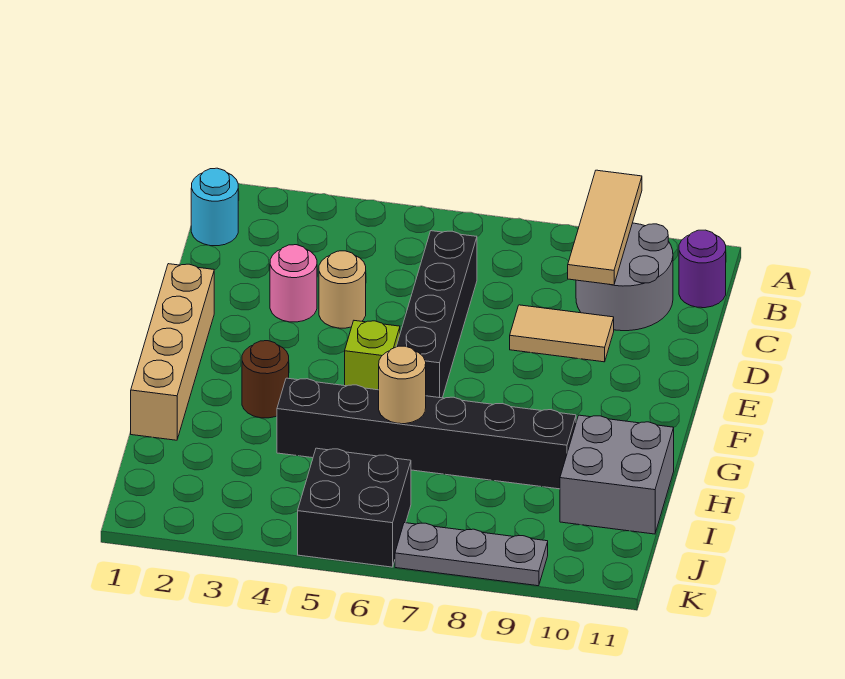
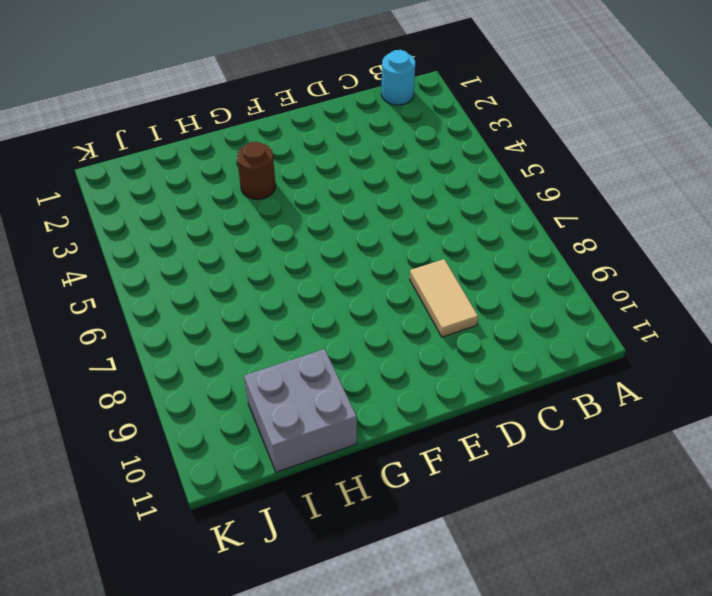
none -> grey 2x2 round brick [576,223,673,331]
none -> purple 1x1 round brick [679,230,726,308]
none -> black 1x4 brick [396,231,477,398]

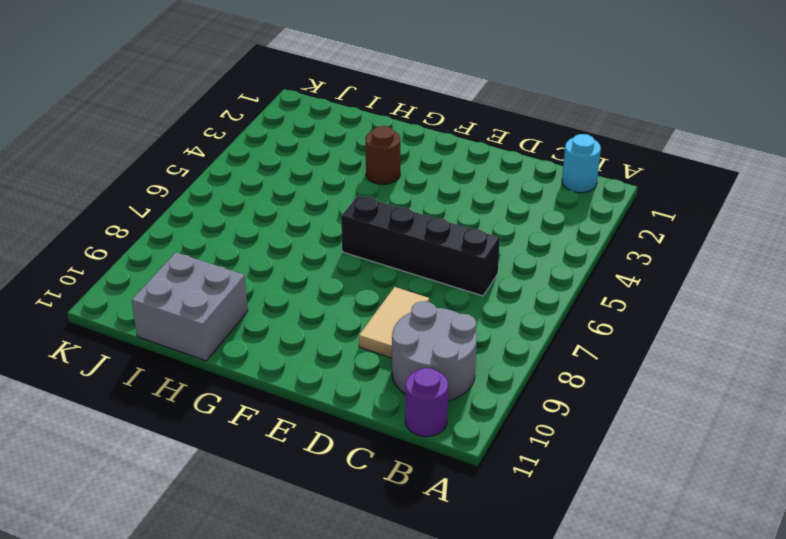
none -> pink 1x1 round brick [270,245,317,322]
none -> tan 1x1 round brick [319,251,366,328]
none -> tan 1x4 brick [131,264,214,440]

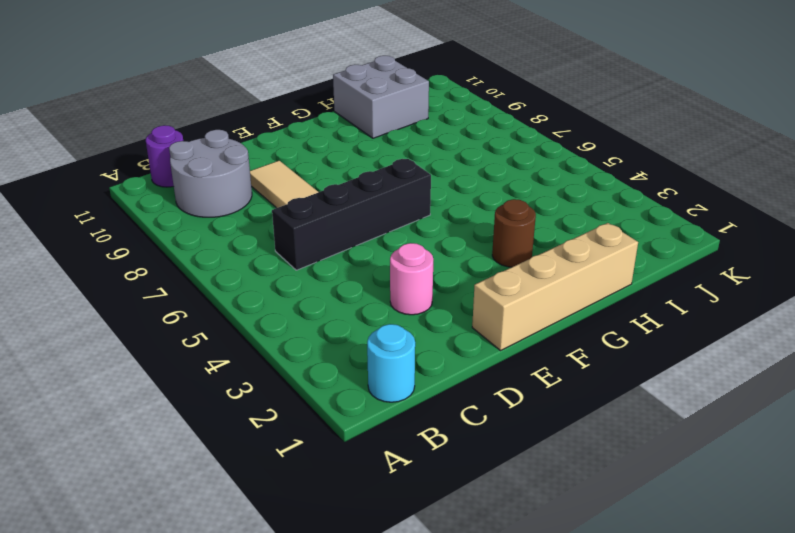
none -> tan 1x1 round brick [319,251,366,328]
none -> lime 1x1 brick [345,321,400,390]
none -> black 1x6 brick [277,378,576,489]

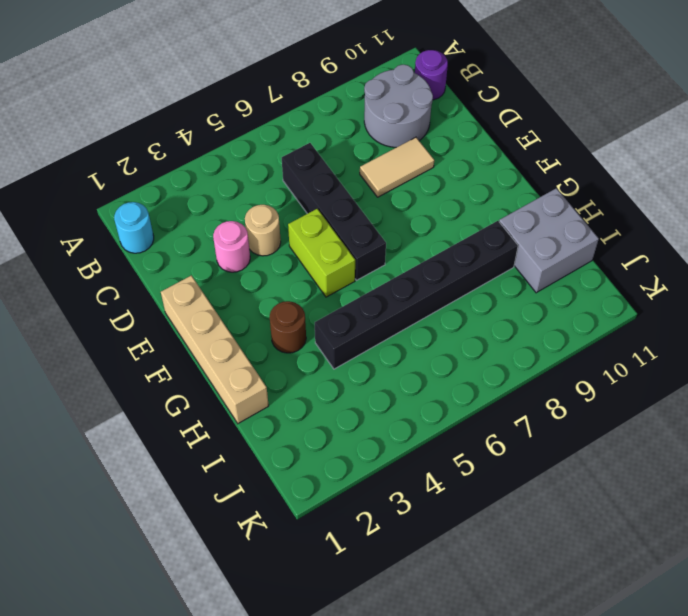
lime 1x2 brick [288,209,355,297] -> lime 1x1 brick [345,321,400,390]
none -> black 2x2 brick [298,448,411,567]
none -> grey 1x3 plate [395,523,548,586]
none -> tan 1x3 tile [568,170,642,285]

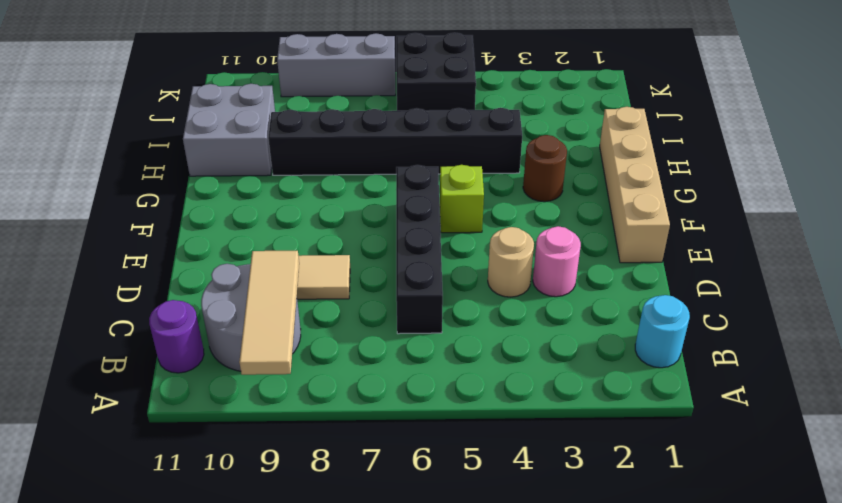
grey 1x3 brick [277,33,395,97] -> grey 1x3 plate [395,523,548,586]
none -> tan 1x1 round brick [379,346,426,424]

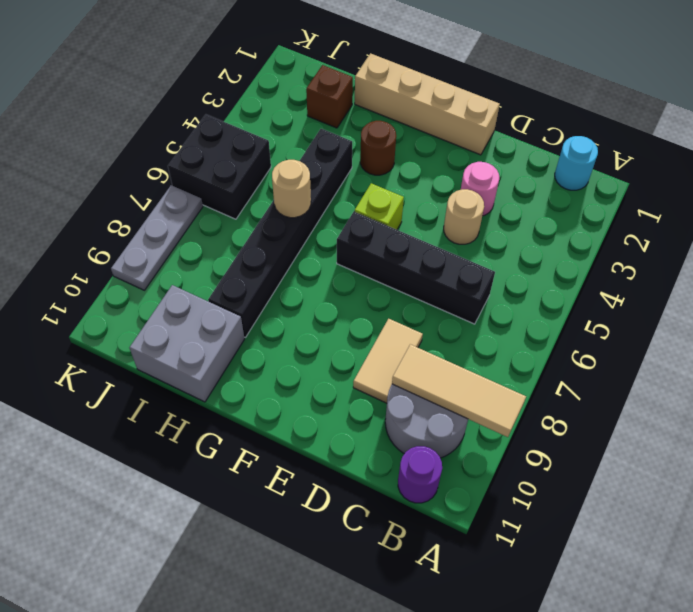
brown 1x1 brick [306,65,353,128] -> none

